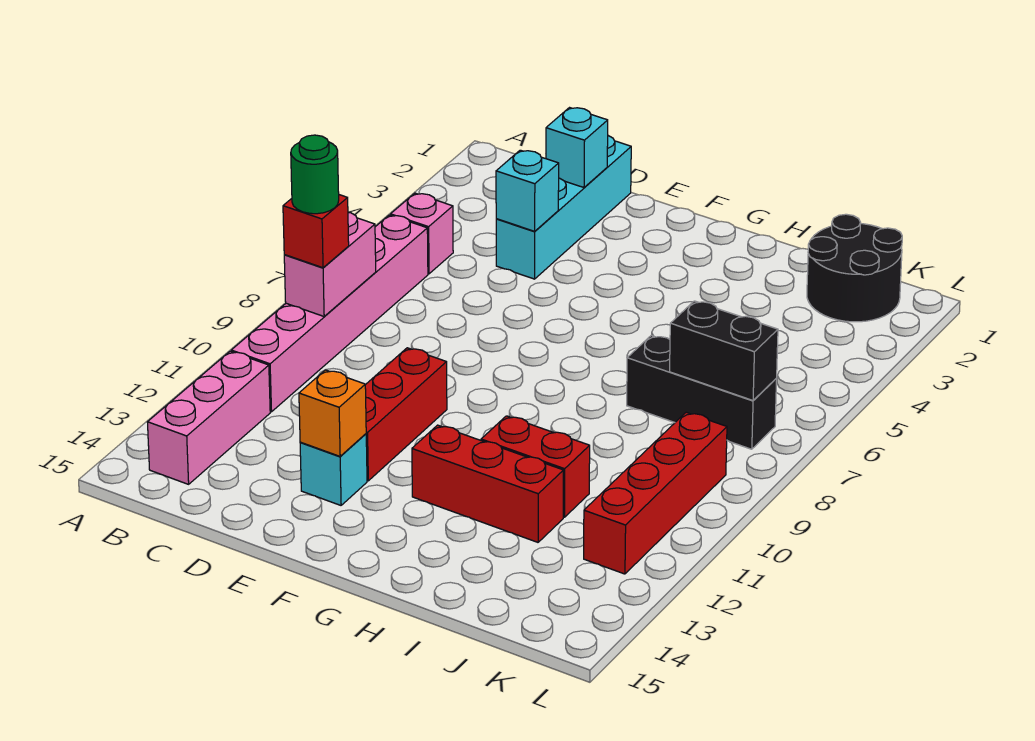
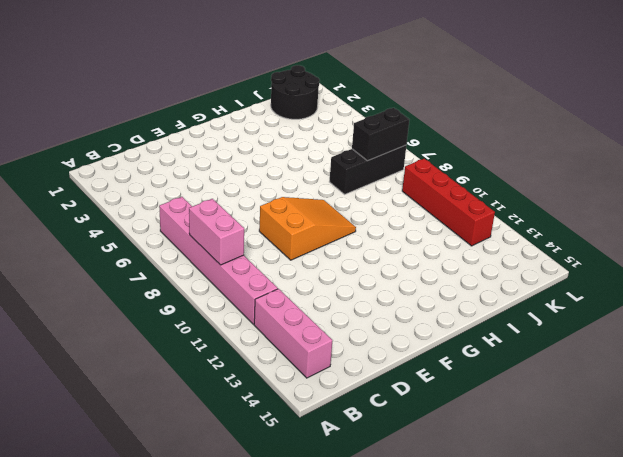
orange 2x3 slope [259,197,356,260] -> none
none -> pink 1x1 brick [391,193,453,274]
none -> cyan 1x4 brick [496,136,631,279]
none -> red 1x3 brick [365,348,447,481]

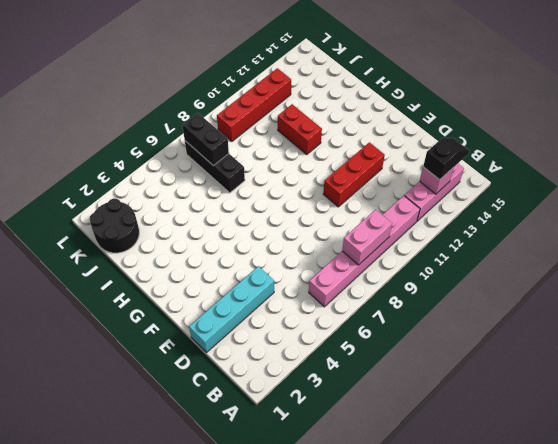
pink 1x1 brick [420,167,454,194] -> pink 1x1 brick moved to [391,193,453,274]
black 1x2 slope [423,138,470,180] -> none
none -> cyan 1x1 brick [300,434,367,505]
none -> red 1x3 brick [412,425,564,542]
none -> cyan 1x1 brick [546,108,608,187]

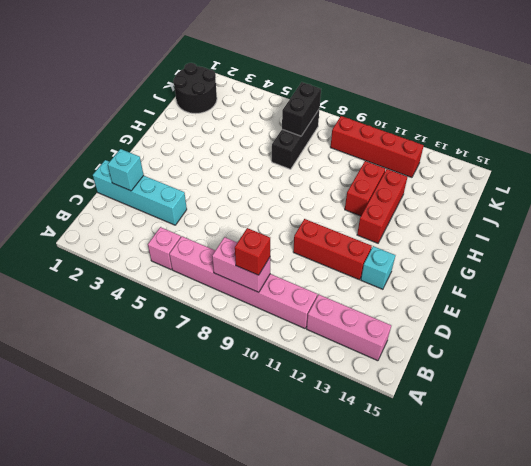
none -> cyan 1x1 brick [496,150,559,231]
none -> orange 1x1 brick [299,370,366,456]
none -> green 1x1 round brick [291,135,339,214]

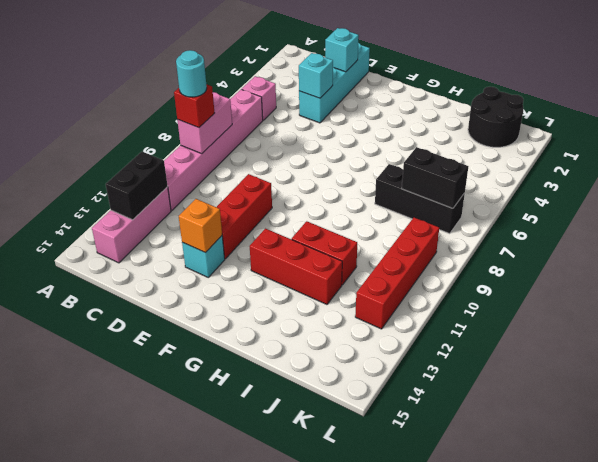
cyan 1x1 round brick [176,50,207,97] -> green 1x1 round brick [291,135,339,214]
black 1x2 brick [106,152,168,220] -> none

